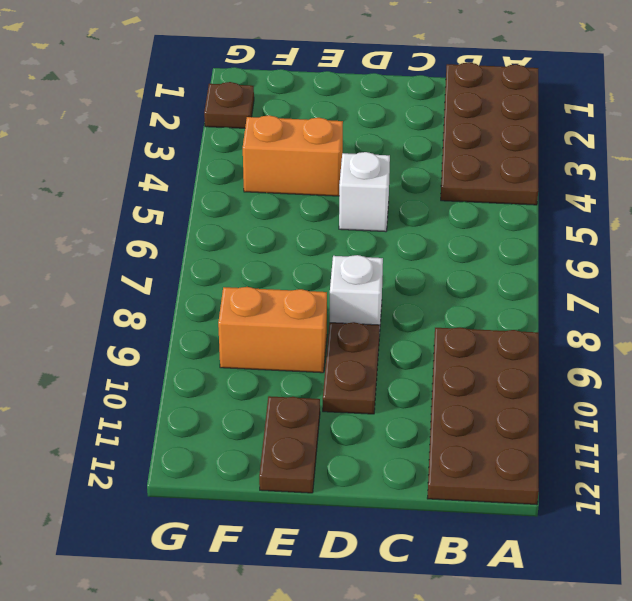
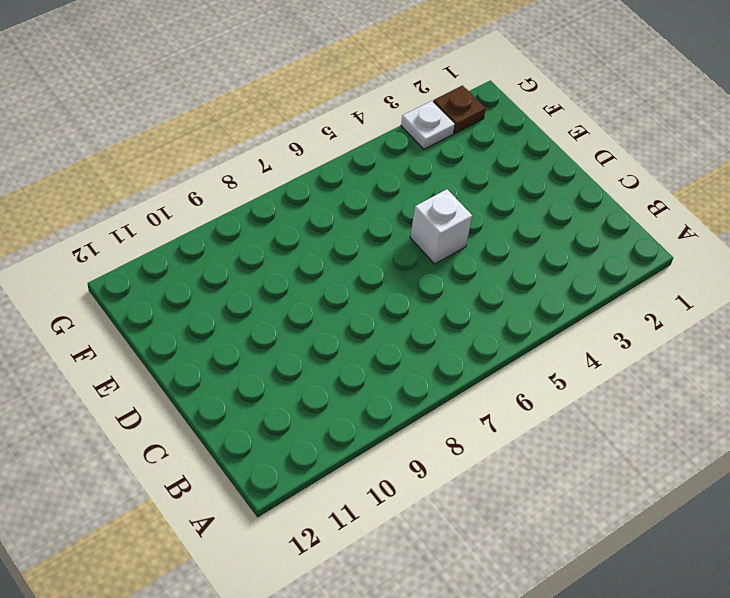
white 1x1 plate [401,101,455,149] -> none
none -> brown 2x4 plate [441,62,538,205]
none -> brown 2x4 plate [427,327,539,504]

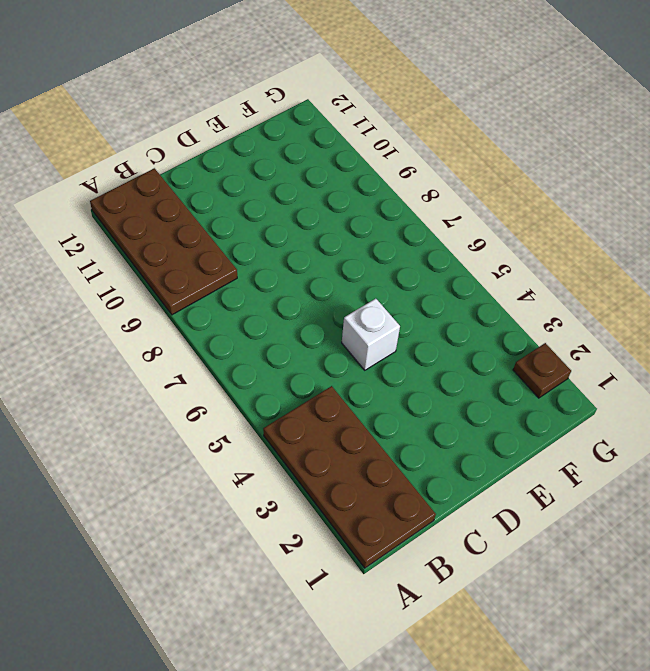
none -> white 1x1 brick [330,255,383,336]
none -> brown 1x2 plate [323,322,380,414]

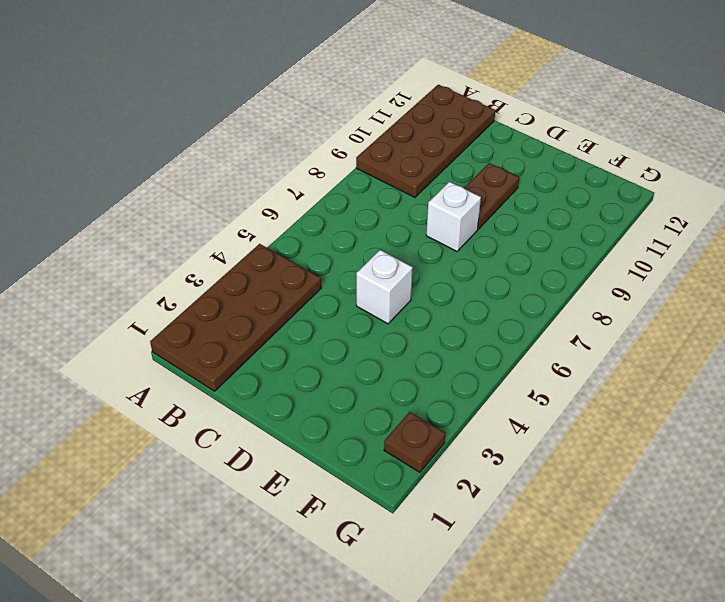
none -> orange 1x2 brick [243,115,343,196]
none -> orange 1x2 brick [218,287,327,373]

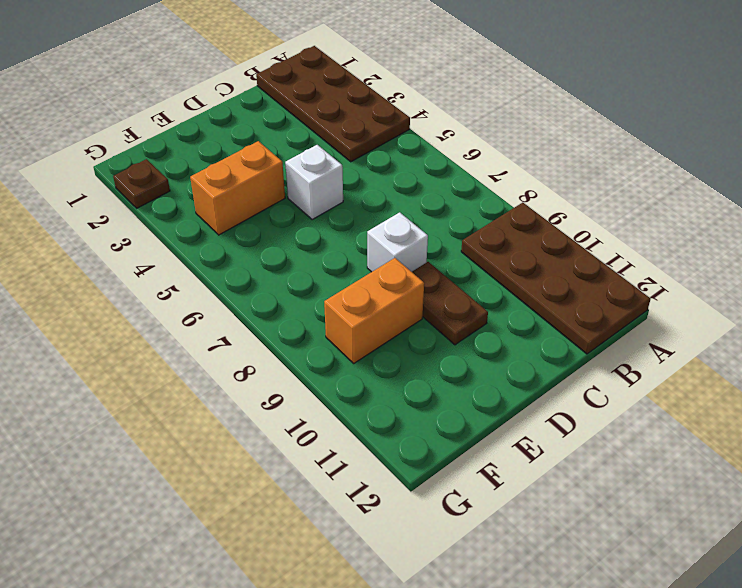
none -> brown 1x2 plate [259,396,320,493]

